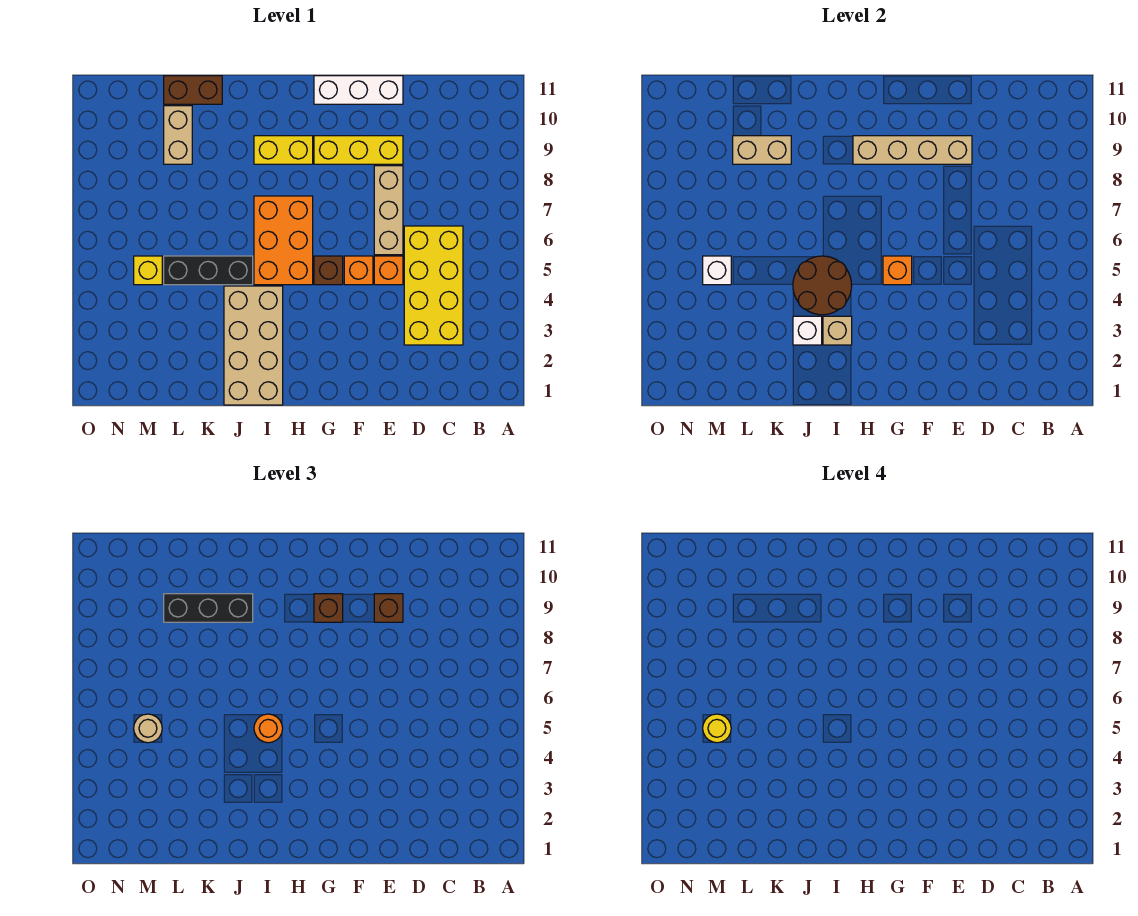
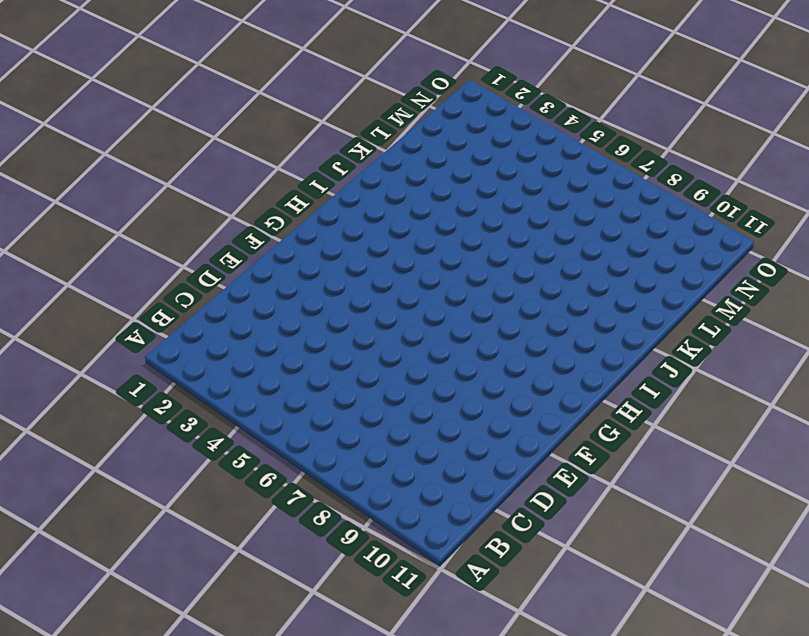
none -> yellow 2x4 brick [404,226,463,345]
none -> orange 1x1 brick [374,256,403,285]
none -> tan 1x3 brick [374,166,403,255]

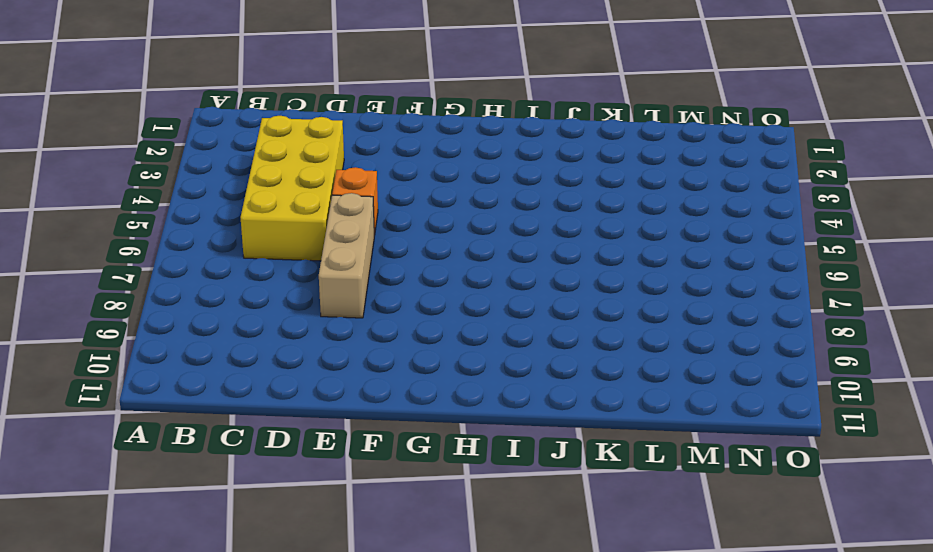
none -> yellow 1x3 brick [314,136,403,164]
none -> white 1x3 brick [314,76,403,104]
none -> orange 1x1 brick [344,256,373,285]

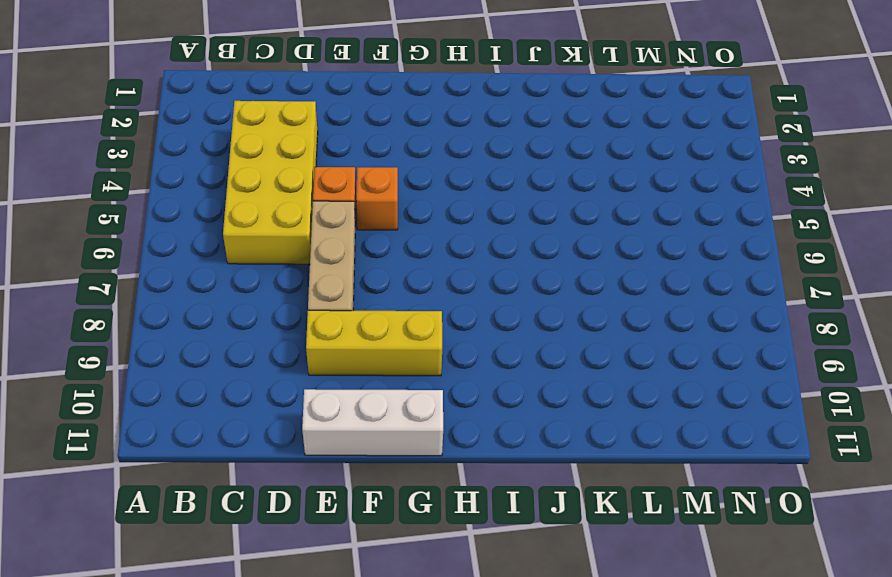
none -> brown 1x1 brick [314,256,343,285]
none -> orange 2x3 brick [254,196,313,285]
none -> yellow 1x2 brick [254,136,313,164]

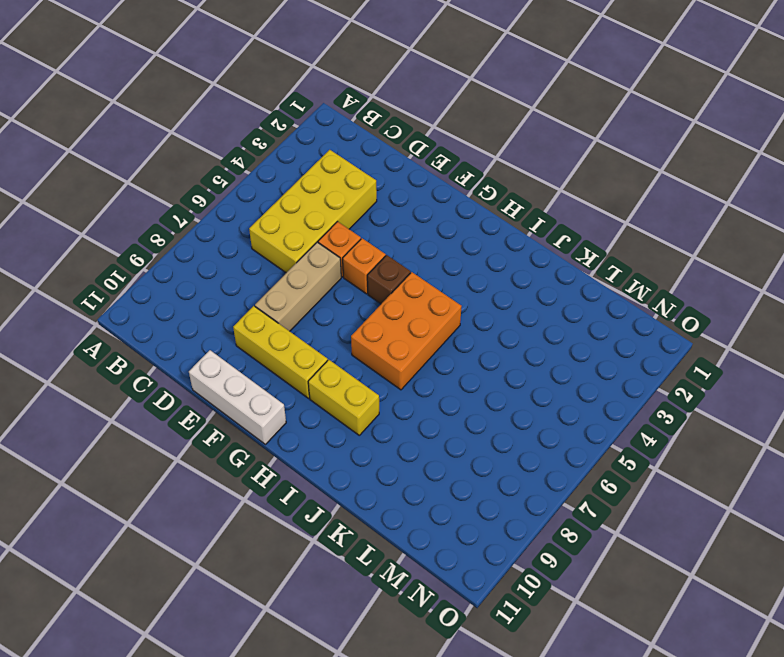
none -> tan 2x4 brick [224,286,283,405]
none -> black 1x3 brick [164,256,253,285]
none -> brown 1x2 brick [164,76,222,104]

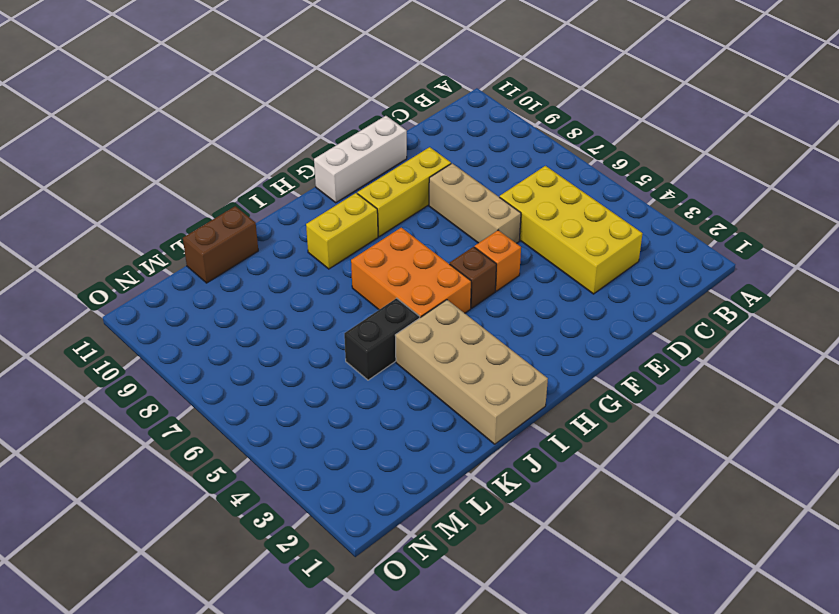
black 1x2 brick [344,298,420,380] -> black 1x3 brick [164,256,253,285]
none -> orange 1x1 brick [374,256,403,285]
none -> tan 1x2 brick [164,106,192,164]
none -> yellow 1x1 brick [134,256,162,285]

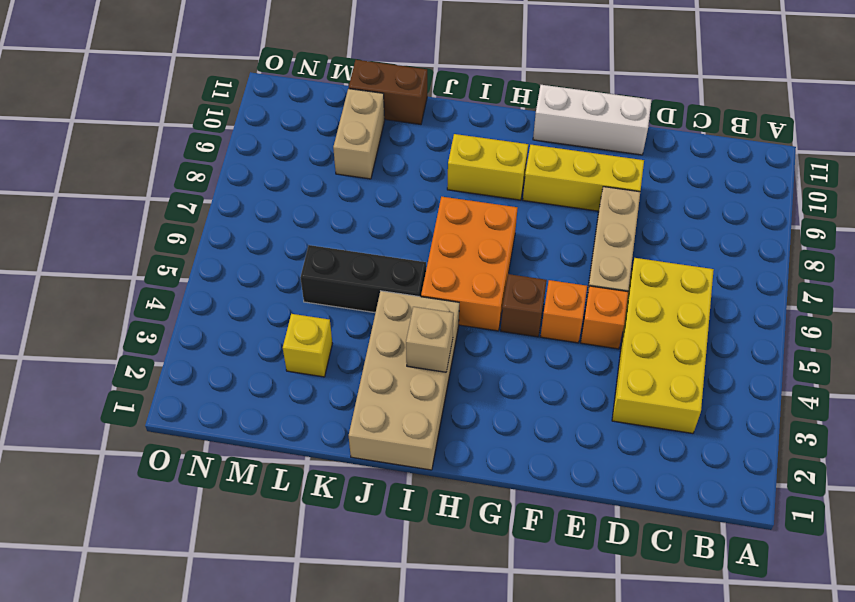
yellow 1x1 brick [283,314,332,377] -> yellow 1x1 brick moved to [134,256,162,285]
none -> tan 1x4 brick [853,136,972,164]
none -> orange 1x1 brick [883,256,912,285]
none -> brown 2x2 round brick [793,256,852,315]

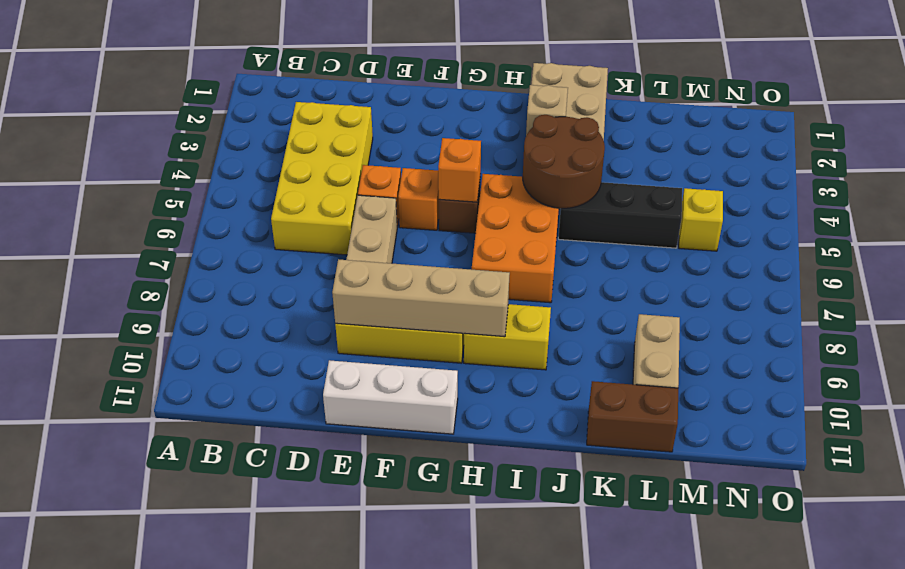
none -> white 1x1 brick [793,316,822,345]
none -> tan 1x2 brick [733,136,791,164]
none -> white 1x1 brick [703,256,731,285]

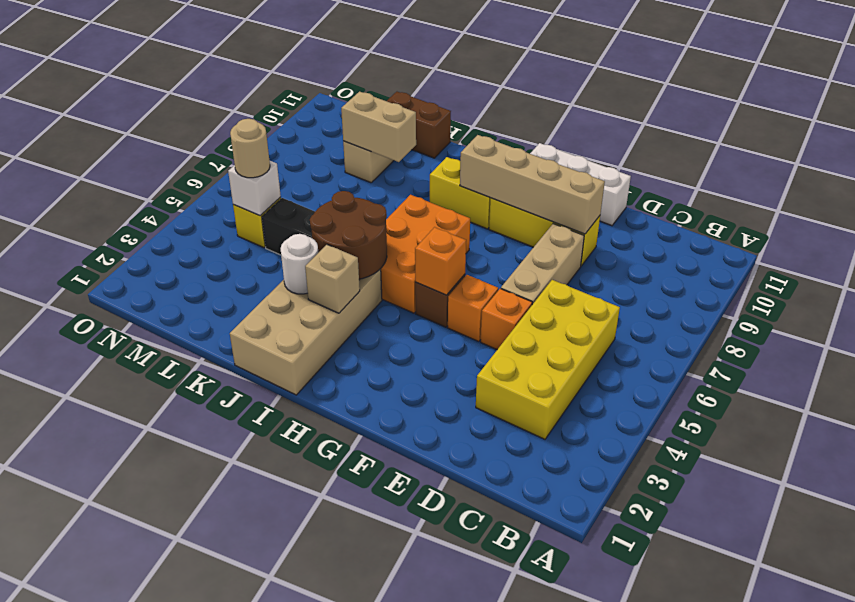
white 1x1 round brick [281,234,318,294] -> white 1x1 brick [793,316,822,345]
none -> brown 1x1 brick [374,594,403,622]
none -> brown 1x1 brick [314,594,343,622]
none -> orange 1x1 round brick [254,714,283,743]

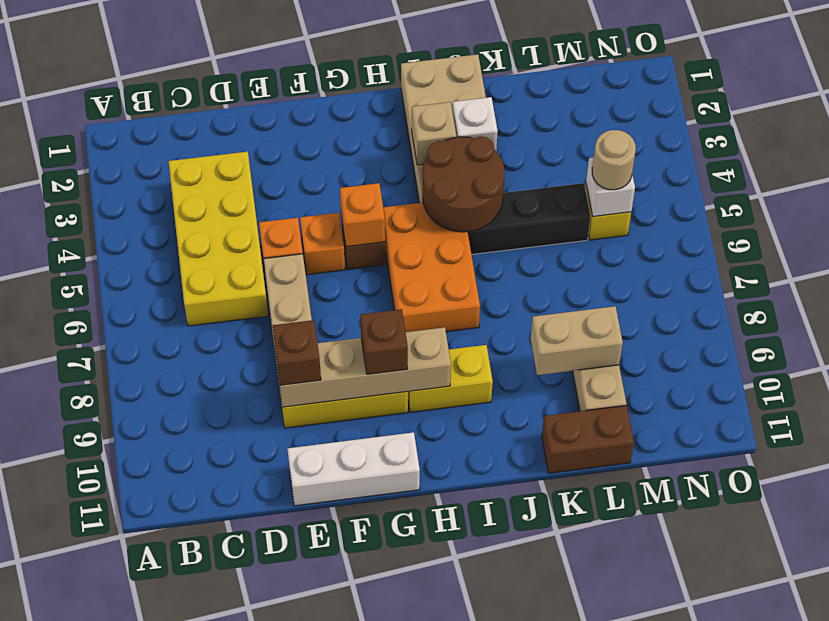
none -> orange 1x1 round brick [254,714,283,743]
none -> black 1x3 brick [164,594,253,622]
none -> yellow 1x1 round brick [703,714,731,743]

